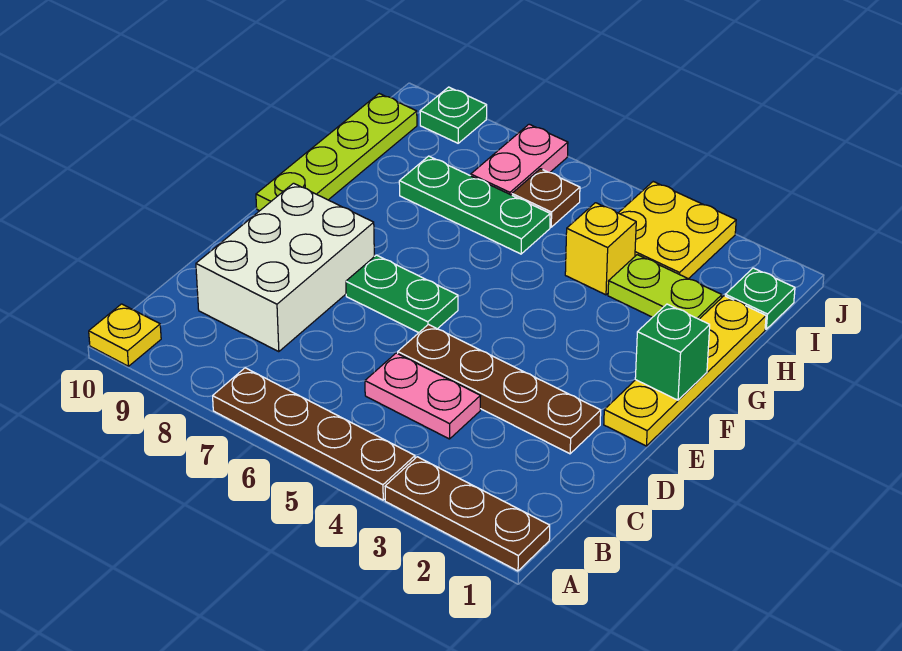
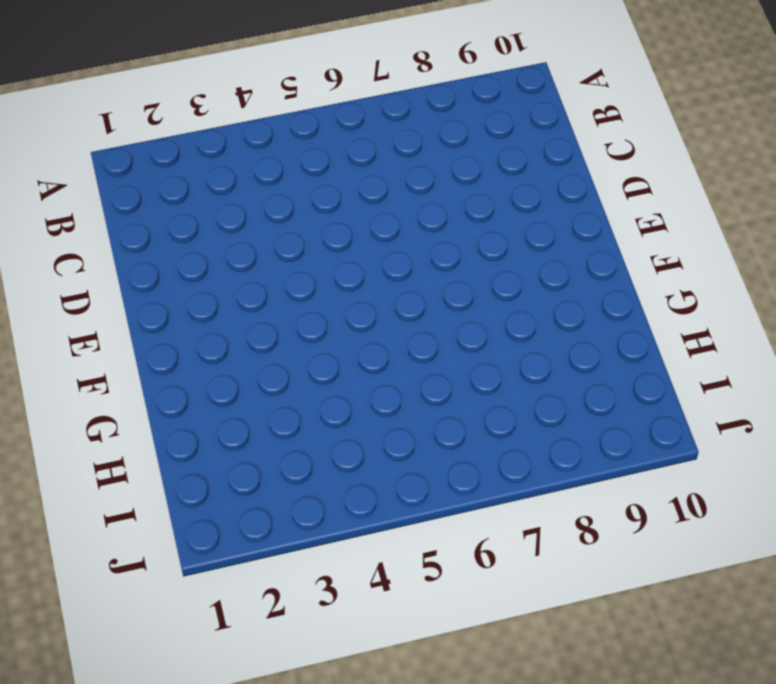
none -> brown 1x3 plate [385,457,550,571]
none -> brown 1x4 plate [213,368,415,500]
none -> yellow 1x1 plate [89,304,161,366]

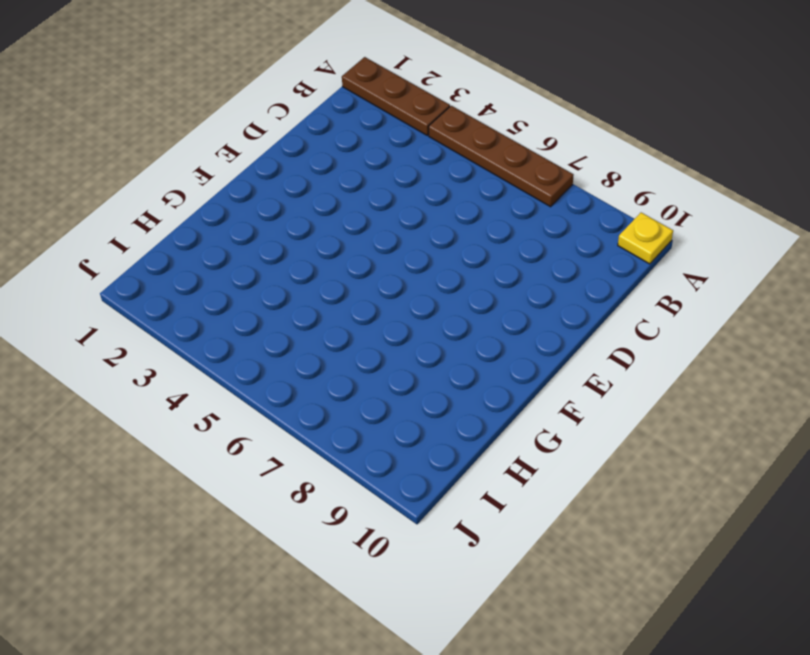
none -> pink 1x2 plate [365,353,480,439]
none -> white 2x3 brick [196,183,374,352]
none -> brown 1x4 plate [398,324,601,454]

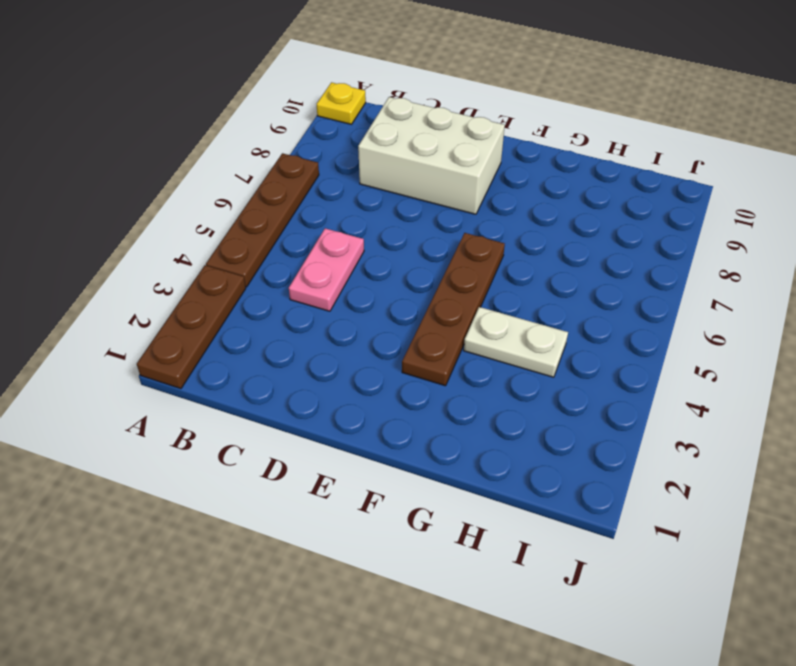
brown 1x4 plate [402,233,505,386] -> brown 1x4 plate moved to [398,324,601,454]
white 1x2 plate [464,307,568,377] -> yellow 1x1 brick [565,203,636,295]
none -> yellow 1x4 plate [604,296,766,446]
none -> green 1x2 plate [346,255,458,333]
none -> lime 1x4 plate [256,94,417,211]

